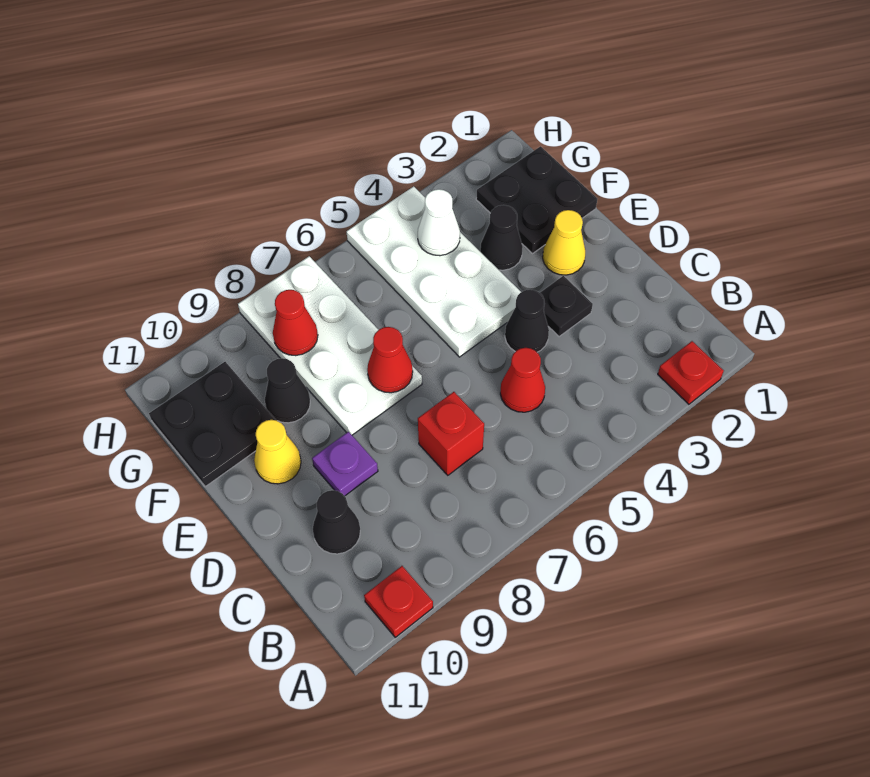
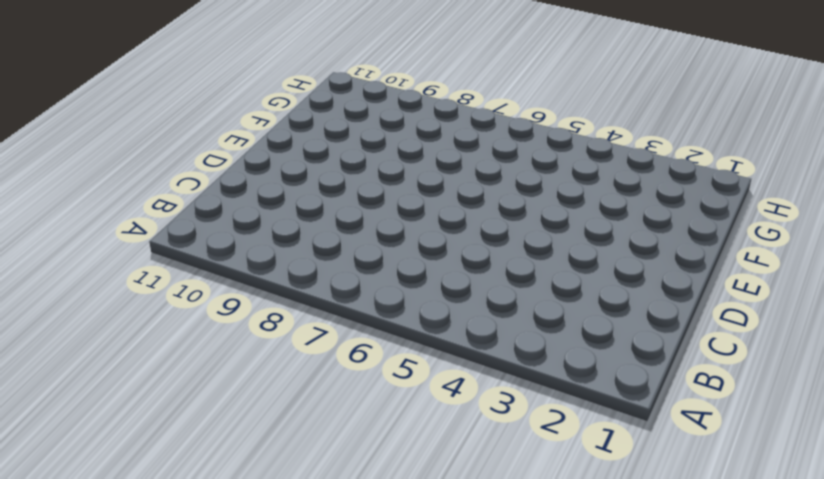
none -> red 1x1 plate [658,341,724,404]
none -> red 1x1 plate [364,566,433,637]
none -> red 1x1 cone [500,348,545,412]

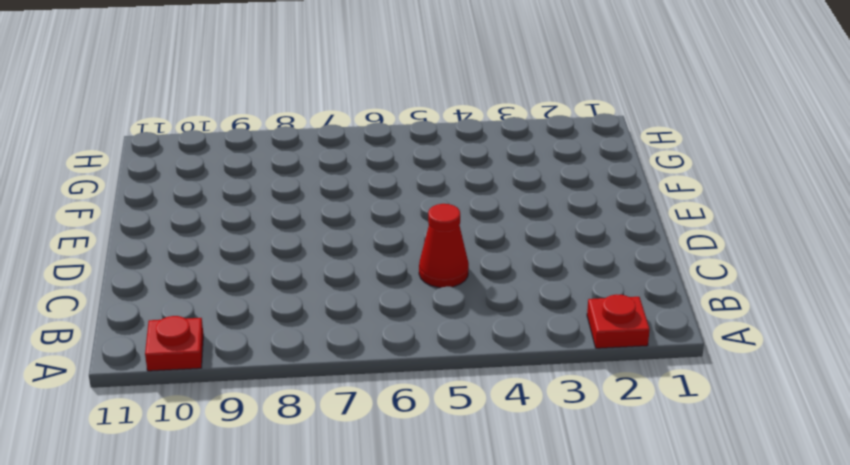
none -> red 1x1 brick [418,392,484,475]
none -> black 1x1 cone [313,490,360,554]
none -> black 1x1 plate [540,276,593,337]

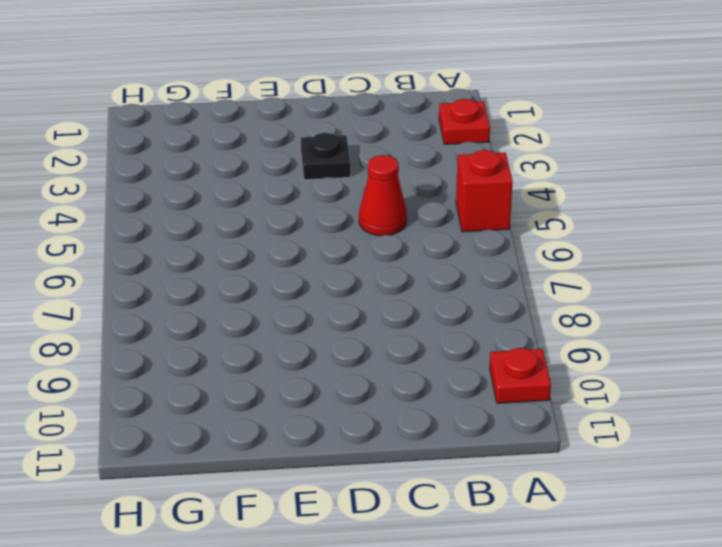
red 1x1 brick [456,150,513,232] -> red 1x1 brick moved to [418,392,484,475]
none -> black 1x1 cone [313,490,360,554]
none -> black 1x1 cone [505,290,549,352]
none -> purple 1x1 plate [312,432,378,496]

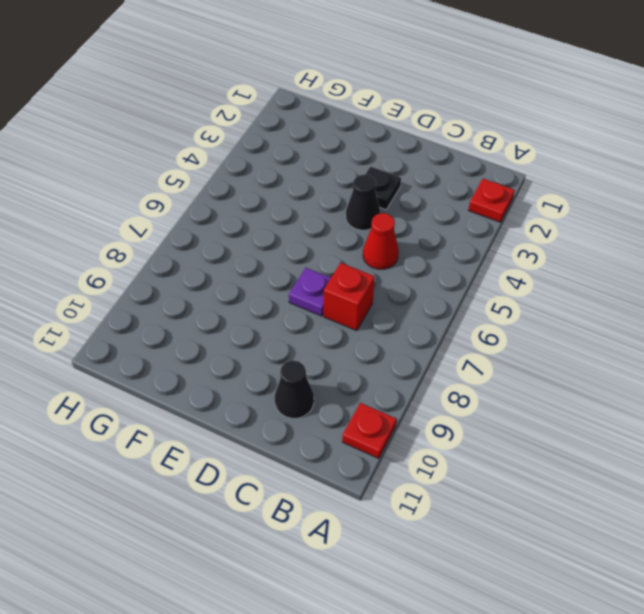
purple 1x1 plate [289,268,331,316] -> purple 1x1 plate moved to [312,432,378,496]
none -> yellow 1x1 cone [543,210,585,275]
none -> white 2x4 plate [347,186,521,357]
none -> white 2x4 plate [238,256,422,435]

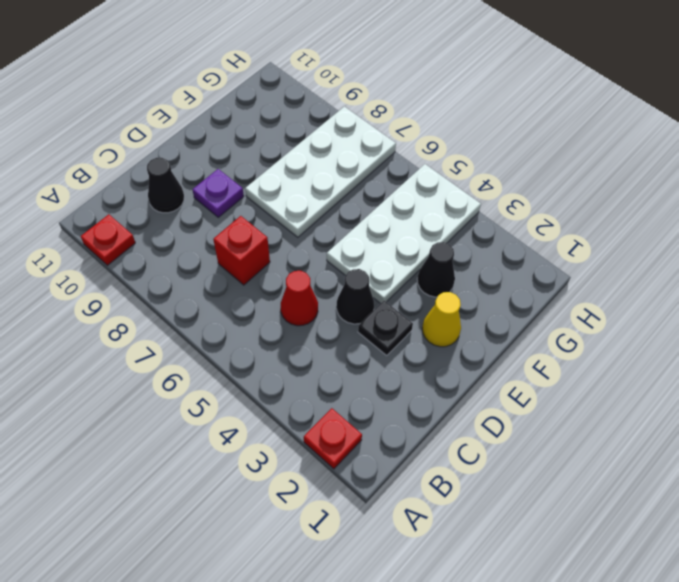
none -> yellow 1x1 cone [254,420,301,484]
none -> black 2x2 plate [476,146,597,254]
none -> black 1x1 cone [265,358,310,423]

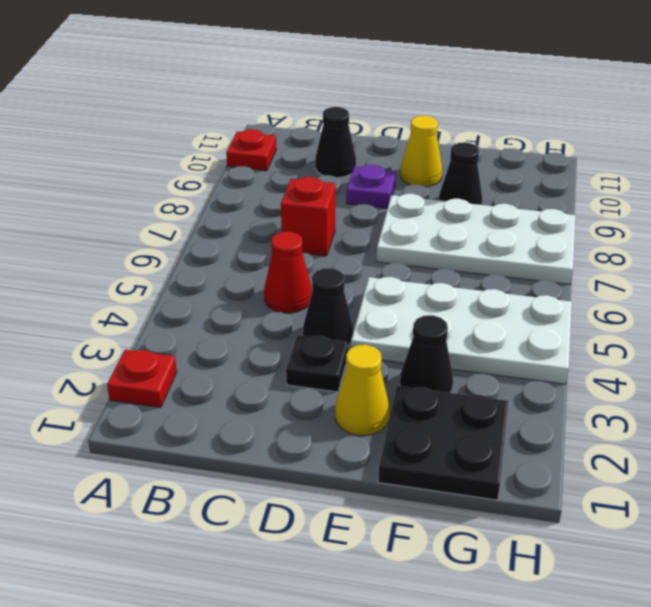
none -> black 2x2 plate [149,362,276,487]
none -> red 1x1 cone [367,327,413,393]
none -> white 1x1 cone [418,189,460,256]

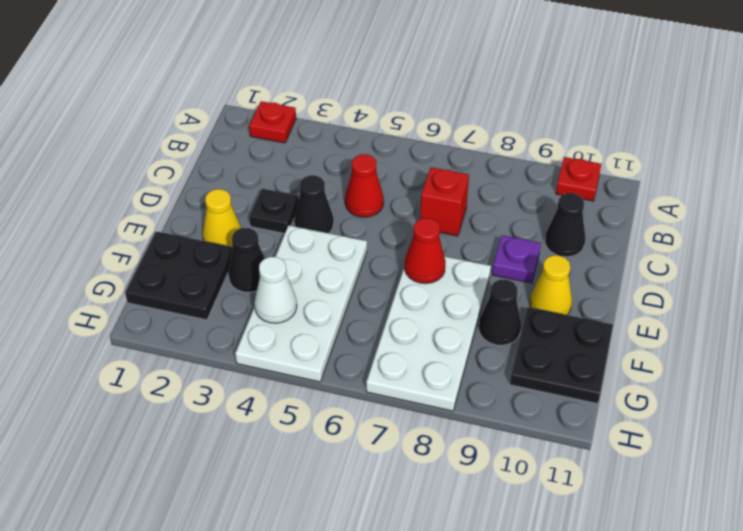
none -> red 1x1 cone [273,290,318,356]

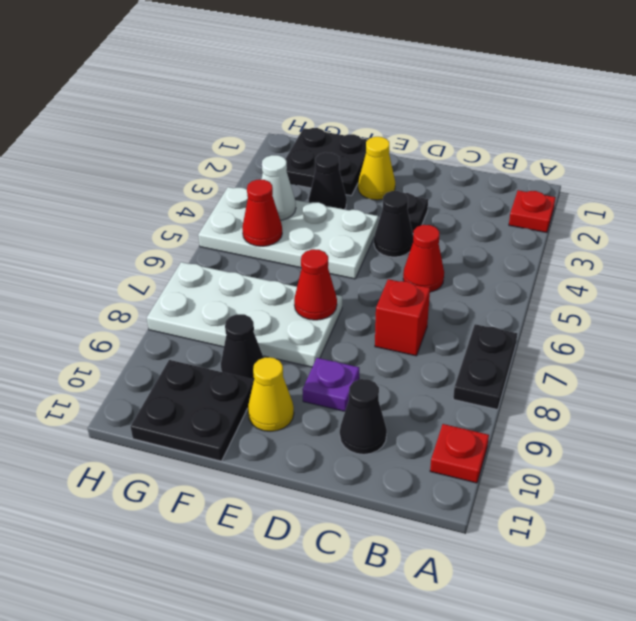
black 1x2 plate [453,324,517,410] -> none
red 1x1 cone [242,180,282,246] -> red 1x1 cone moved to [273,290,318,356]

